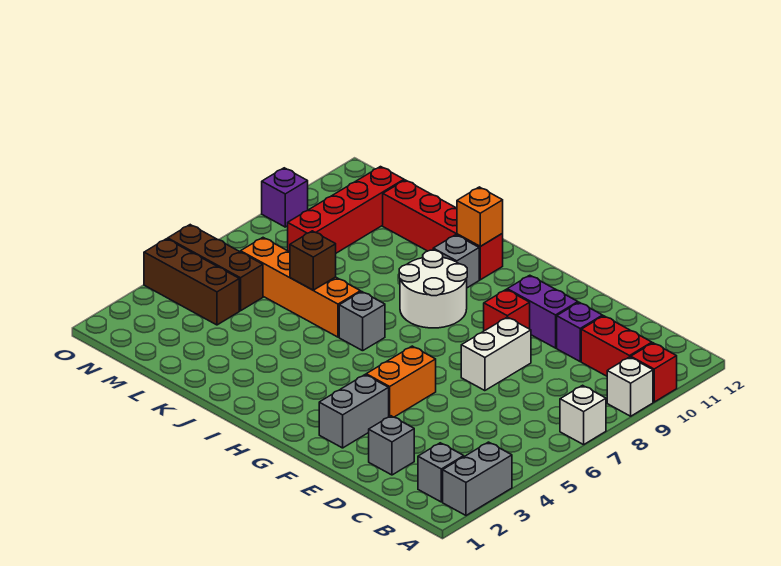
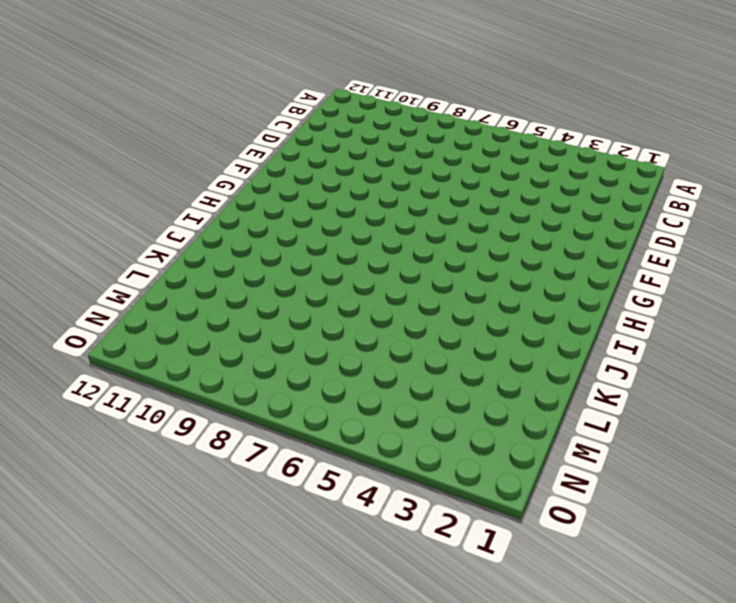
none -> grey 1x2 brick [443,442,512,515]
none -> white 1x1 brick [560,385,606,445]
none -> white 1x1 brick [607,357,653,416]

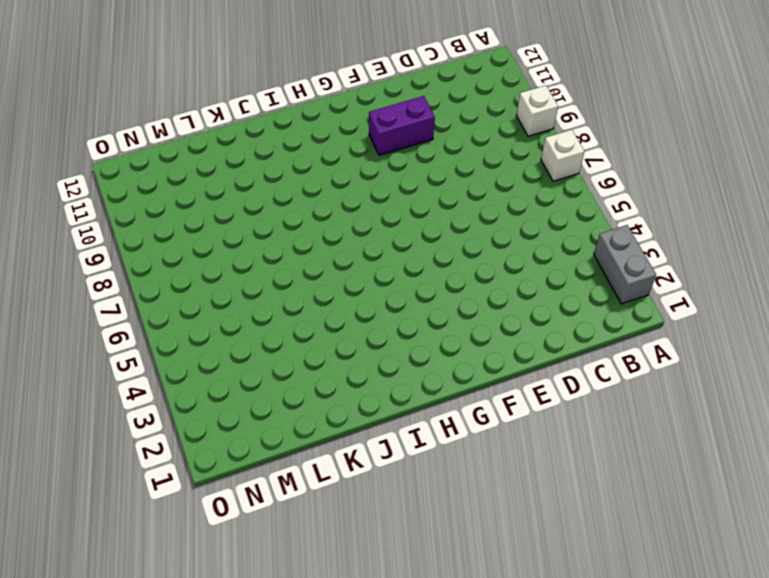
none -> red 1x1 brick [631,343,677,402]
none -> grey 1x1 brick [418,443,464,502]
none -> red 1x2 brick [581,316,652,376]

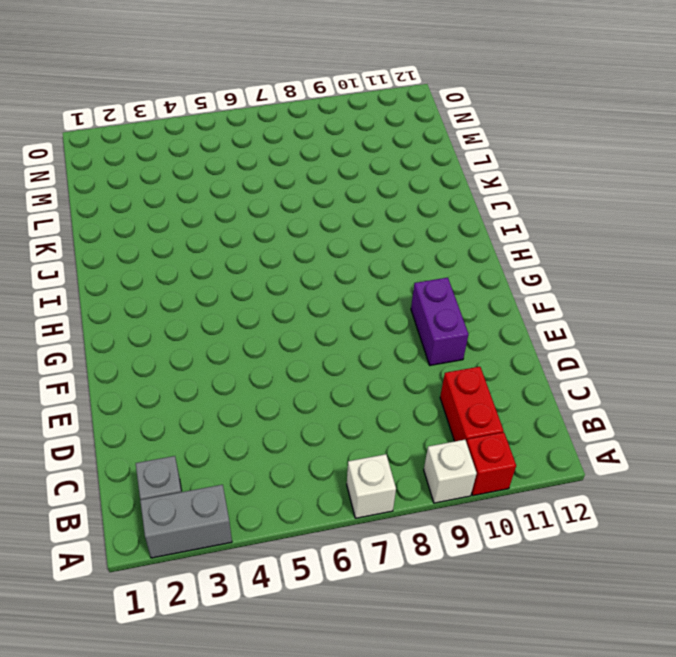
none -> grey 1x1 brick [369,416,414,475]
none -> purple 1x1 brick [557,302,603,361]
none -> white 1x2 brick [461,317,531,391]

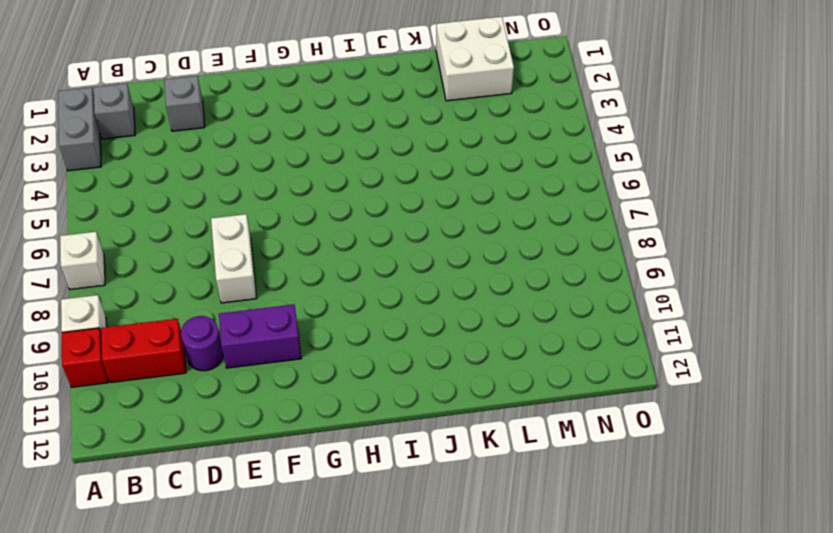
purple 1x1 round brick [181,316,223,371] -> purple 1x1 brick [557,302,603,361]
white 2x2 brick [436,17,514,101] -> none
none -> grey 1x2 brick [319,375,389,448]
none -> orange 1x2 brick [366,346,436,417]
none -> red 1x1 brick [484,290,530,331]

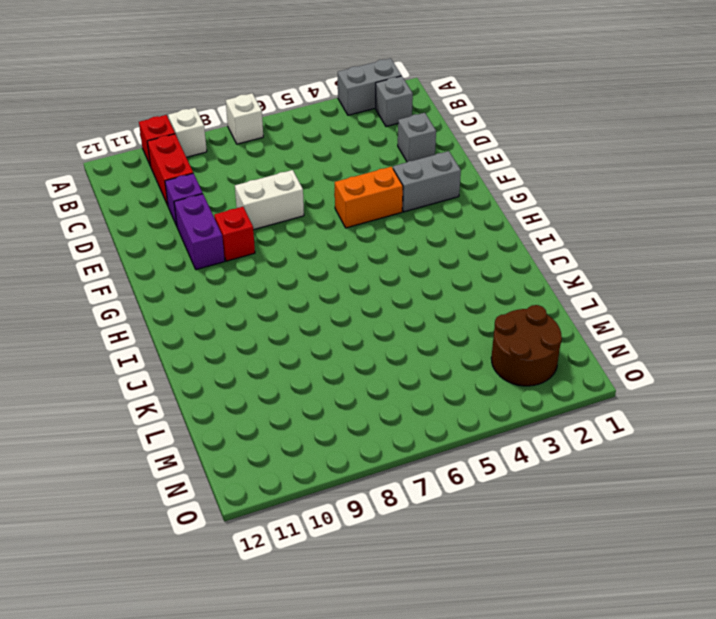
brown 2x2 round brick [491,305,562,386] -> none
none -> white 2x2 round brick [399,250,467,328]
none -> grey 1x1 brick [339,291,385,351]
none -> grey 1x1 brick [433,235,479,288]

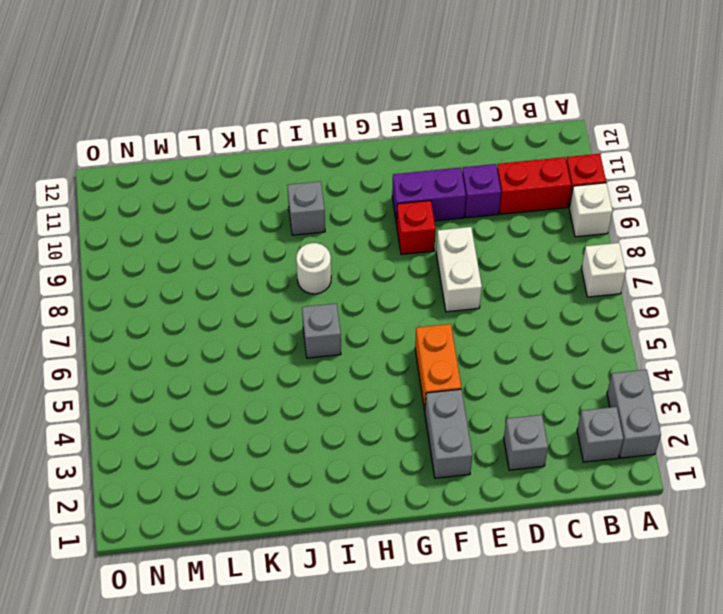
white 1x1 round brick [296,243,331,294] -> white 2x2 round brick [399,250,467,328]
none -> red 1x4 brick [383,180,503,280]
none -> orange 1x4 brick [241,238,360,337]
none -> brown 1x3 brick [144,239,239,325]

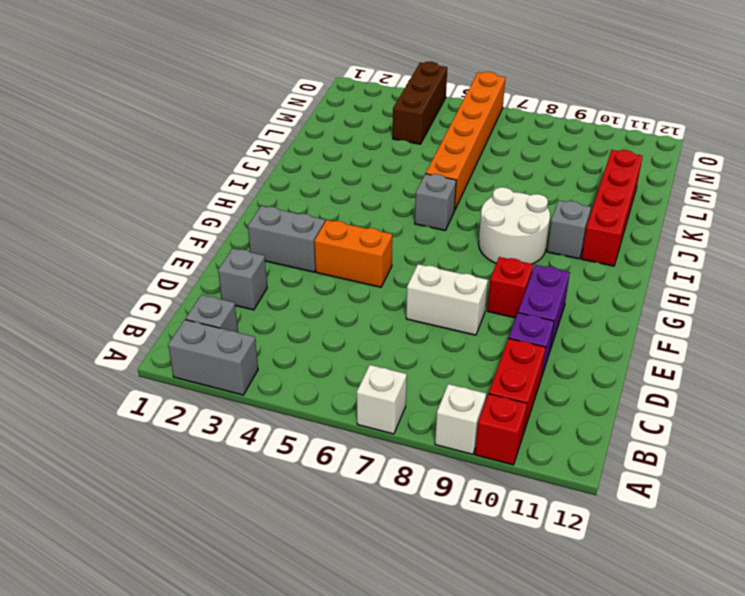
orange 1x6 brick [426,72,505,211] -> orange 1x4 brick [241,238,360,337]
none -> brown 1x3 brick [168,225,263,311]
none -> red 1x4 brick [288,167,404,253]
none -> purple 1x1 brick [262,168,308,227]

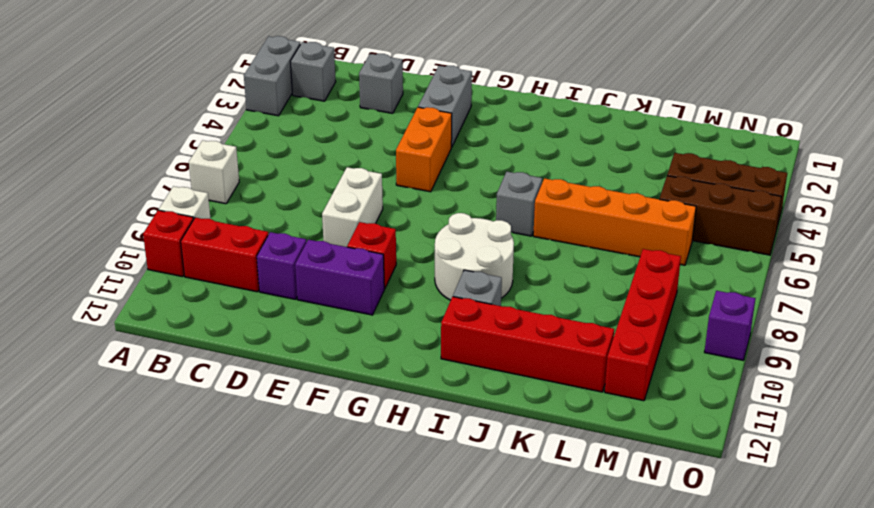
none -> orange 1x1 brick [457,187,503,246]
none -> brown 1x1 brick [290,231,336,290]

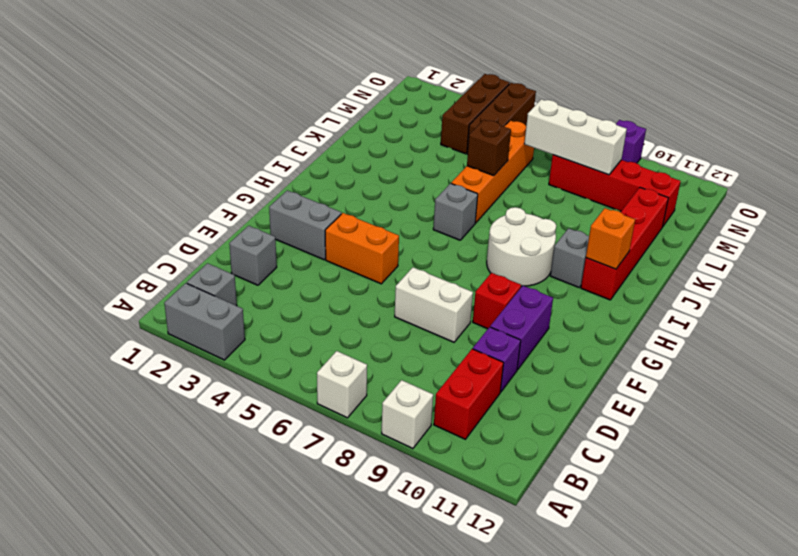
white 1x3 brick [524,99,627,175] -> none
none -> red 1x1 brick [631,343,677,402]

